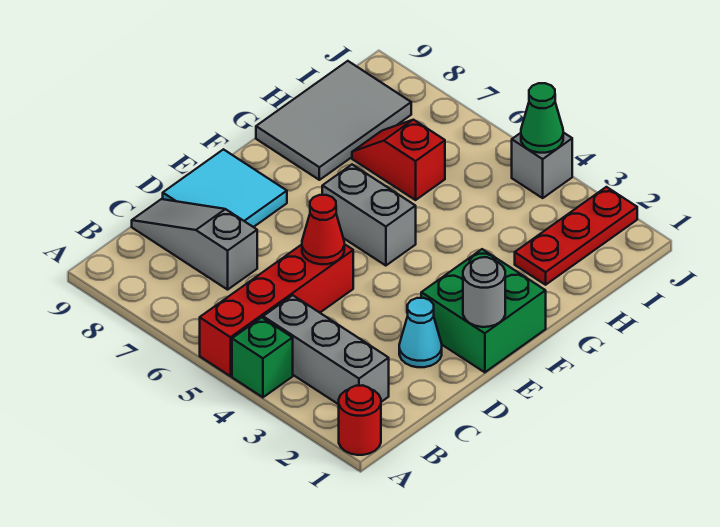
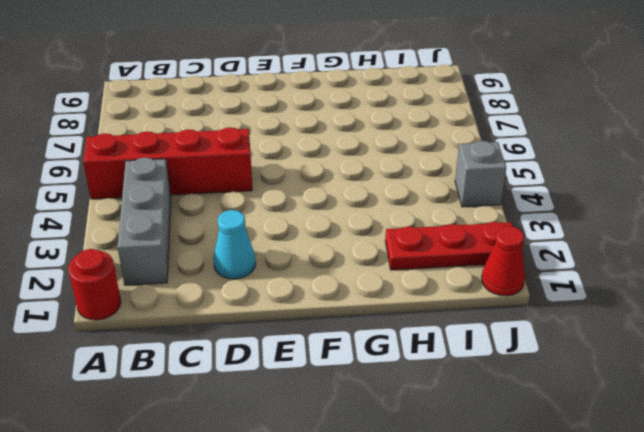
red 1x1 cone [482,226,525,296] -> red 1x1 cone moved to [302,195,344,264]
none -> green 1x1 brick [232,317,293,397]
none -> grey 1x3 slope [132,199,257,290]
none -> cyan 2x2 tile [163,149,287,227]

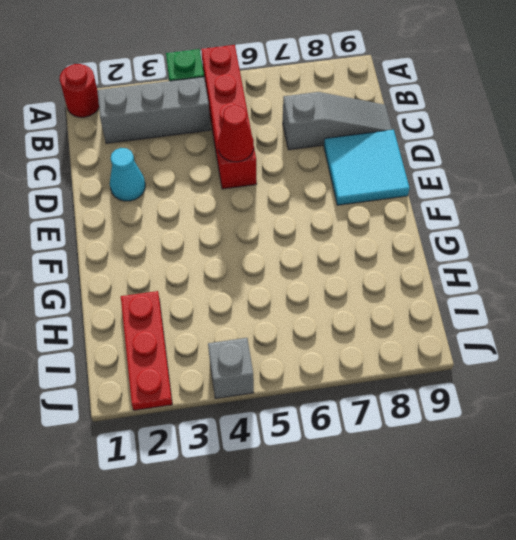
none -> green 2x2 brick [421,249,546,372]
none -> grey 1x2 brick [322,165,416,266]
none -> grey 2x3 tile [256,61,411,180]

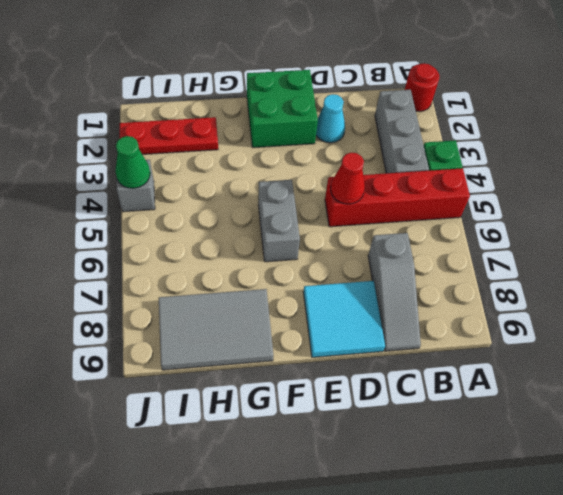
none -> red 1x2 slope [352,120,445,200]
none -> grey 1x1 round brick [463,257,505,327]

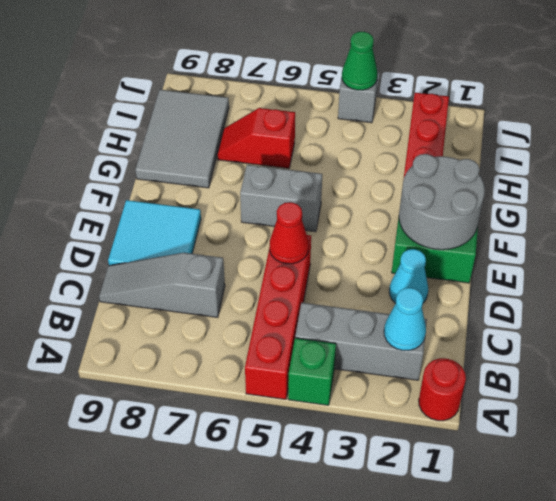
cyan 1x1 cone [384,288,426,350] -> none
grey 2x2 round brick [399,154,485,250] -> grey 1x1 round brick [463,257,505,327]

